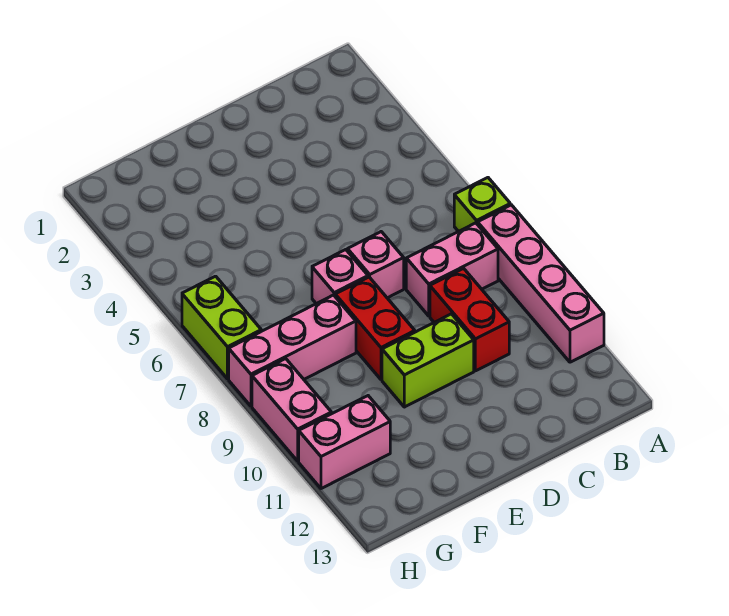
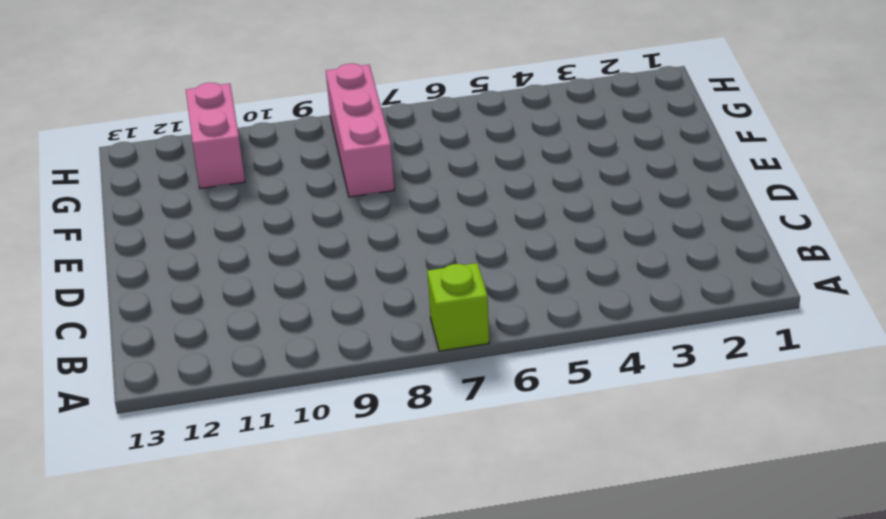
none -> pink 1x4 brick [478,205,604,362]
none -> pink 1x2 brick [406,223,498,316]
none -> red 1x2 brick [430,268,509,371]

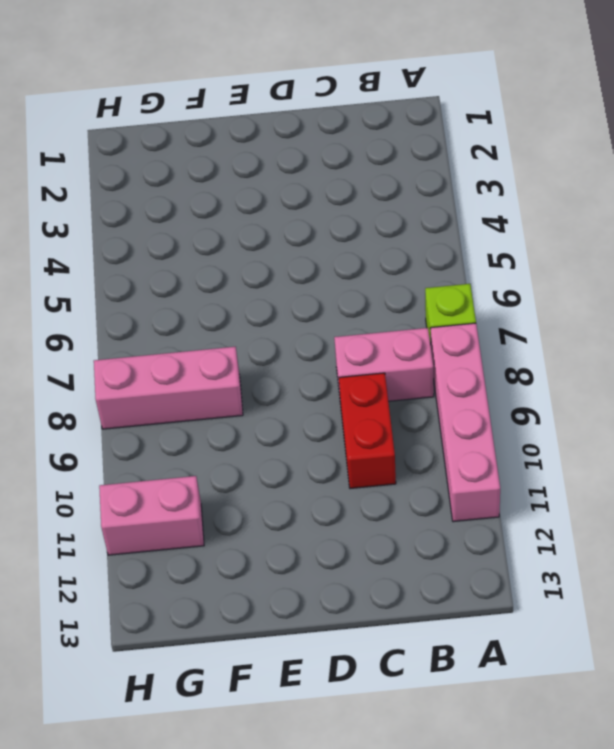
none -> pink 1x1 brick [348,232,404,298]
none -> lime 1x2 brick [382,314,474,407]
none -> pink 1x1 brick [312,250,368,304]

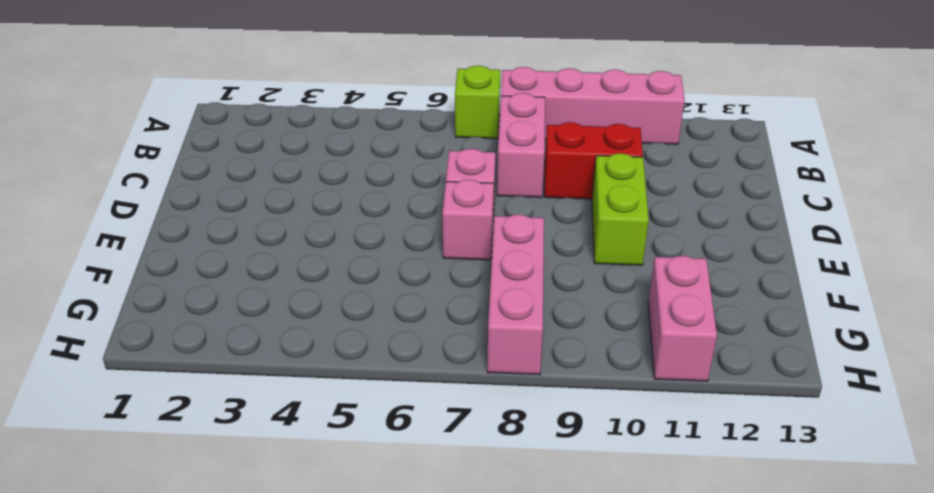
none -> red 1x2 brick [335,277,415,380]
none -> lime 1x2 brick [182,276,261,379]
none -> pink 1x2 brick [252,359,331,461]

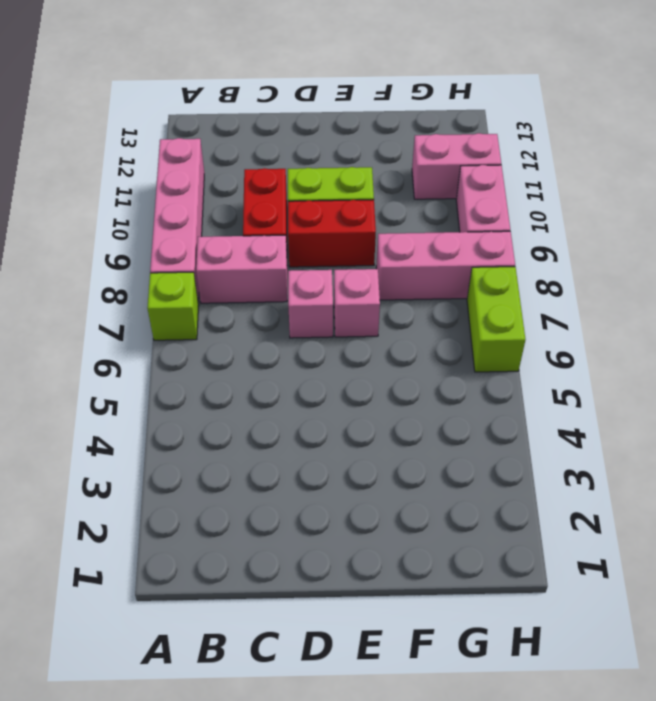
red 1x2 brick [288,200,376,267] -> red 1x2 brick turned to [335,277,415,380]

